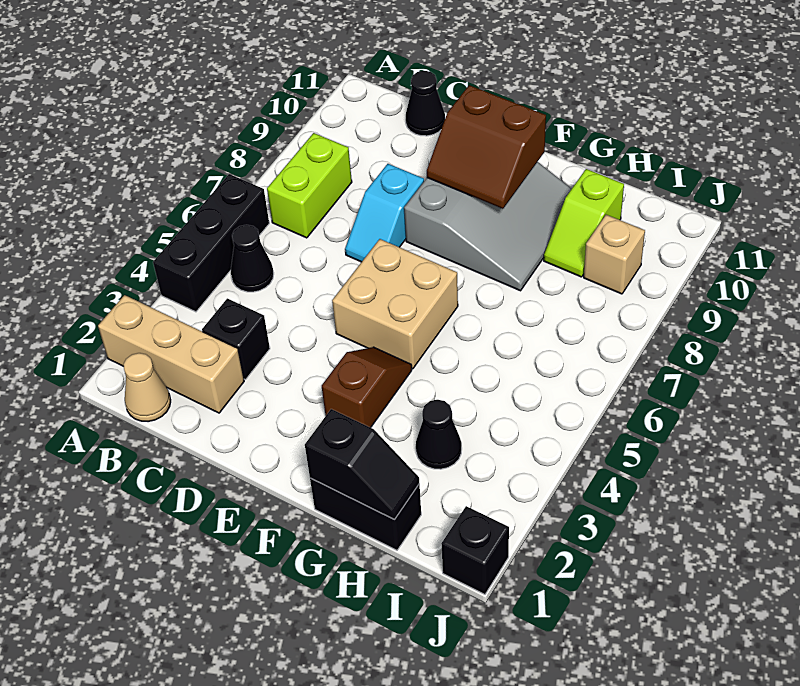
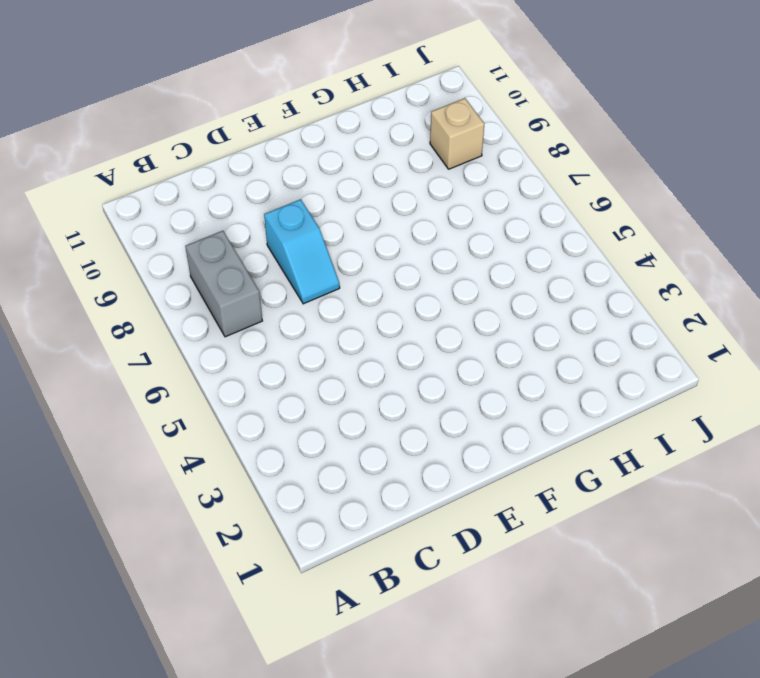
grey 1x2 brick [185,231,262,337] -> lime 1x2 brick [267,133,352,238]
none -> tan 1x3 brick [98,295,244,413]
none -> black 1x3 brick [153,174,269,312]
none -> tan 1x1 cone [123,353,171,422]

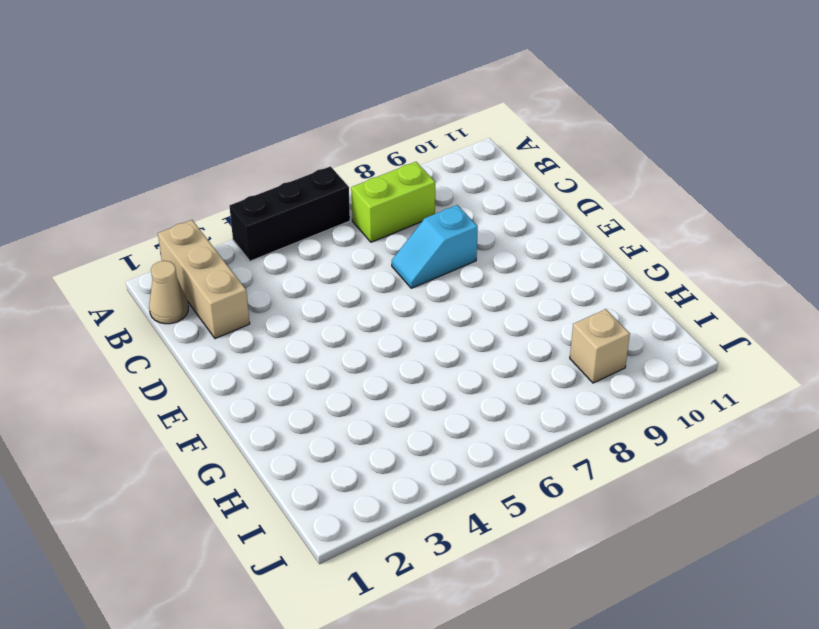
none -> black 1x1 cone [231,225,274,292]
none -> black 1x1 brick [202,298,270,379]
none -> black 1x1 cone [406,71,445,136]

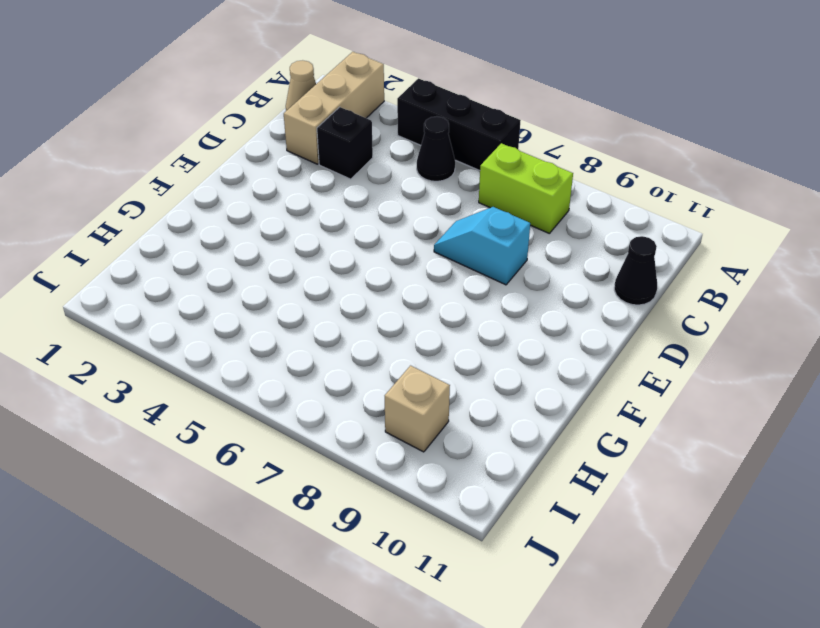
none -> tan 2x2 brick [332,239,458,369]
none -> grey 3x3 slope [404,162,572,291]
none -> brown 1x2 slope [322,347,412,428]

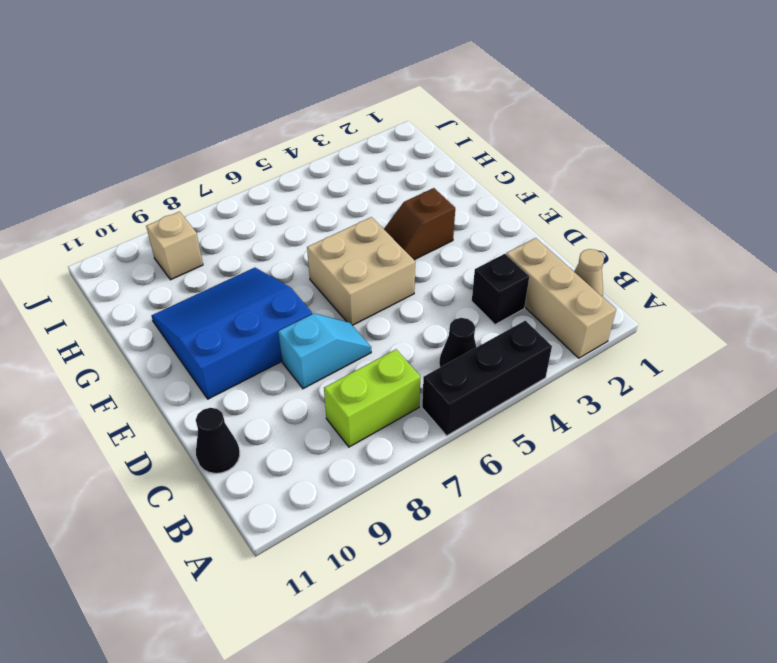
blue 3x3 slope [152,268,312,399] -> grey 3x3 slope [404,162,572,291]
none -> black 1x2 brick [310,478,421,550]
none -> black 1x1 cone [416,400,462,469]
none -> lime 1x2 slope [544,169,624,277]

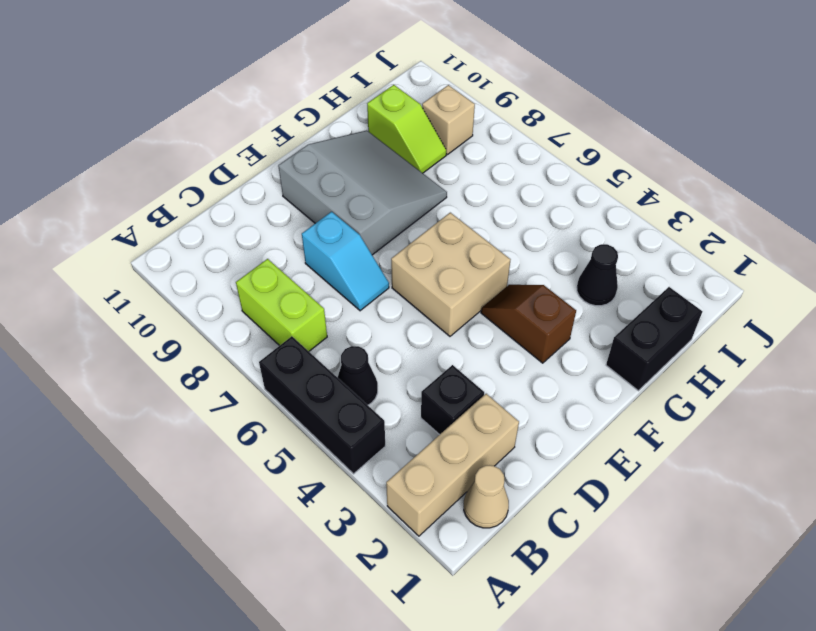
none -> black 1x1 cone [406,71,445,136]
none -> black 1x1 brick [441,506,509,594]
none -> brown 2x2 slope [427,85,546,209]

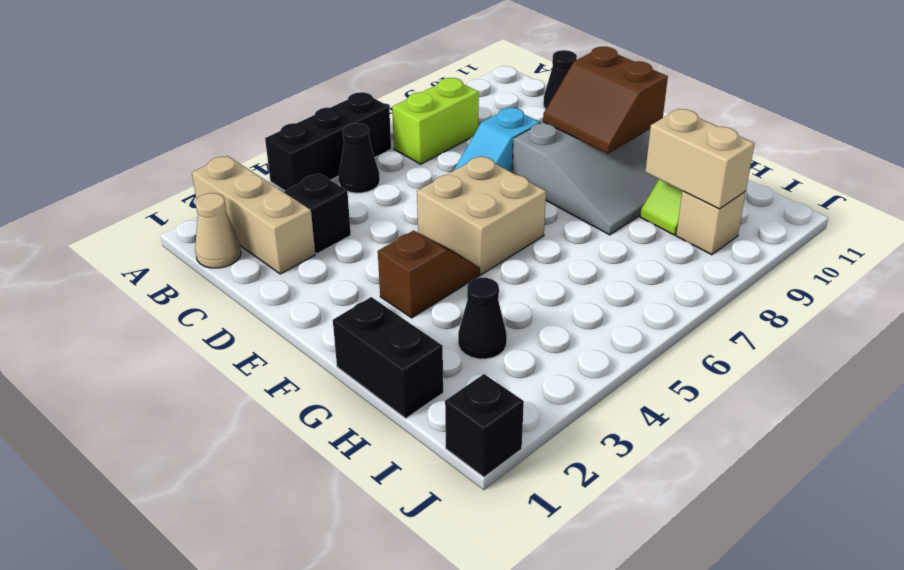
tan 1x2 brick [645,109,755,209] -> none
none -> black 1x2 slope [305,409,419,520]

